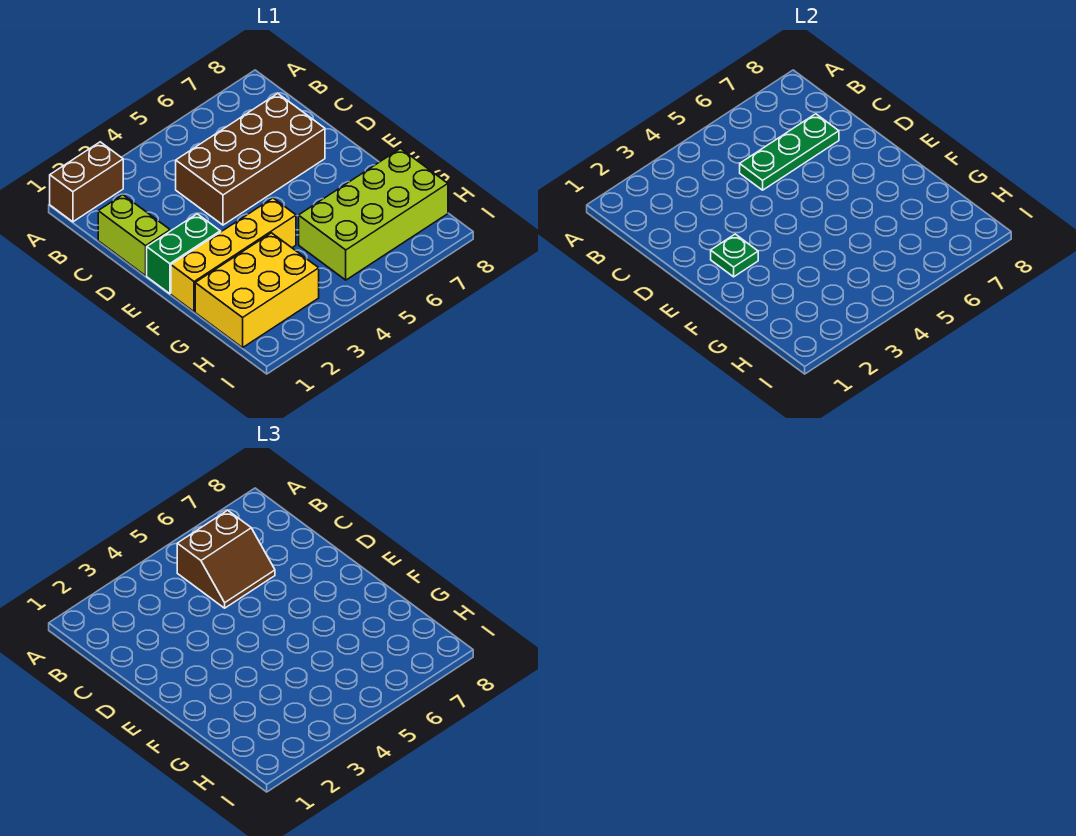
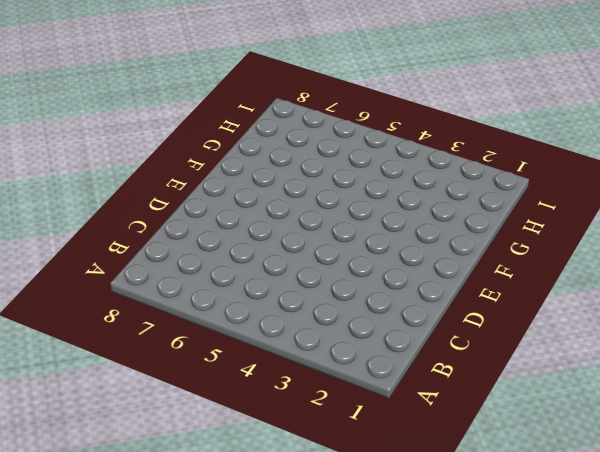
none -> brown 1x2 brick [50,142,123,222]
none -> lime 1x2 brick [98,195,170,276]

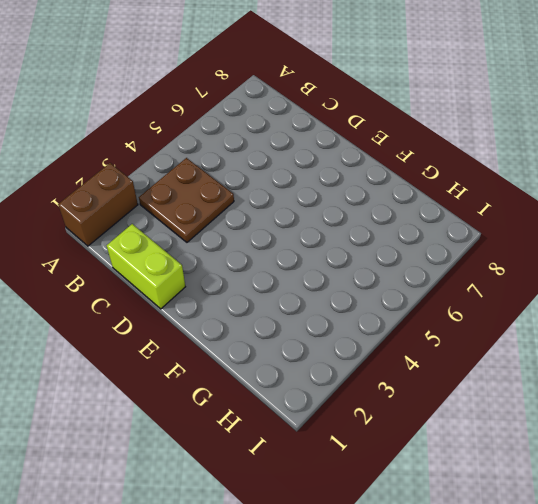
brown 2x2 plate [139,158,234,242] -> brown 2x4 brick [176,94,325,225]
none -> green 1x2 brick [147,214,220,294]
none -> yellow 1x4 brick [171,198,296,312]

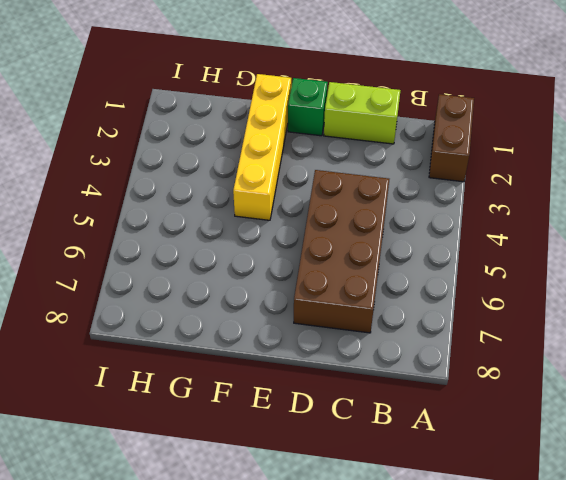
green 1x1 brick [288,78,328,136] -> green 1x2 brick [147,214,220,294]
none -> yellow 2x3 brick [195,233,319,348]
none -> lime 2x4 brick [299,149,448,280]

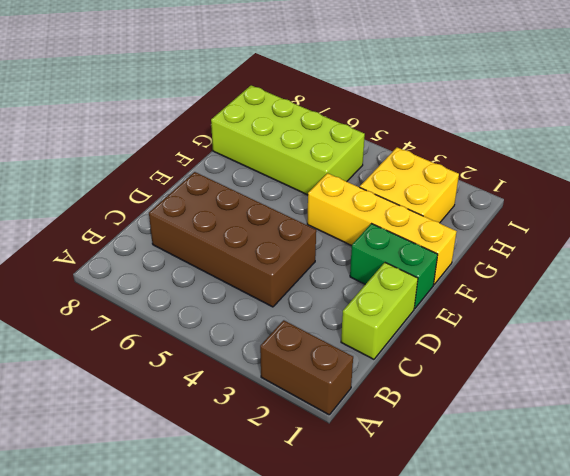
yellow 2x2 brick [360,148,459,223] -> yellow 2x3 brick [195,233,319,348]
none -> green 1x3 plate [740,114,839,190]
none -> green 1x1 plate [711,234,758,277]

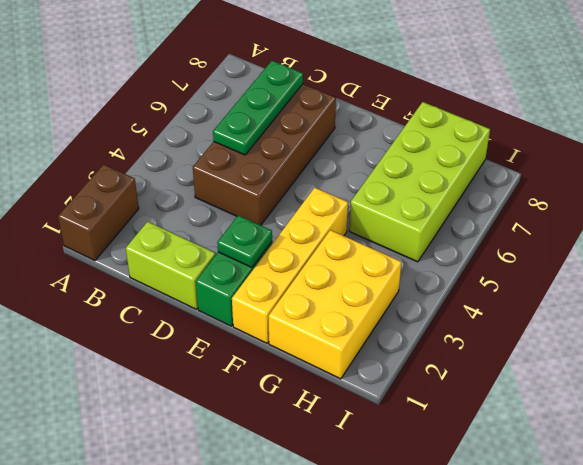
none -> brown 2x2 slope [177,510,275,608]

